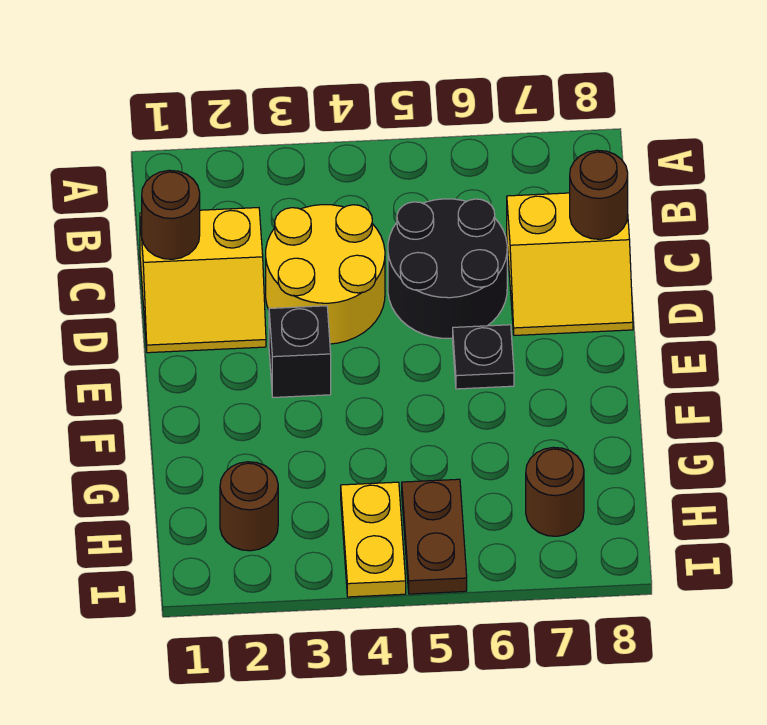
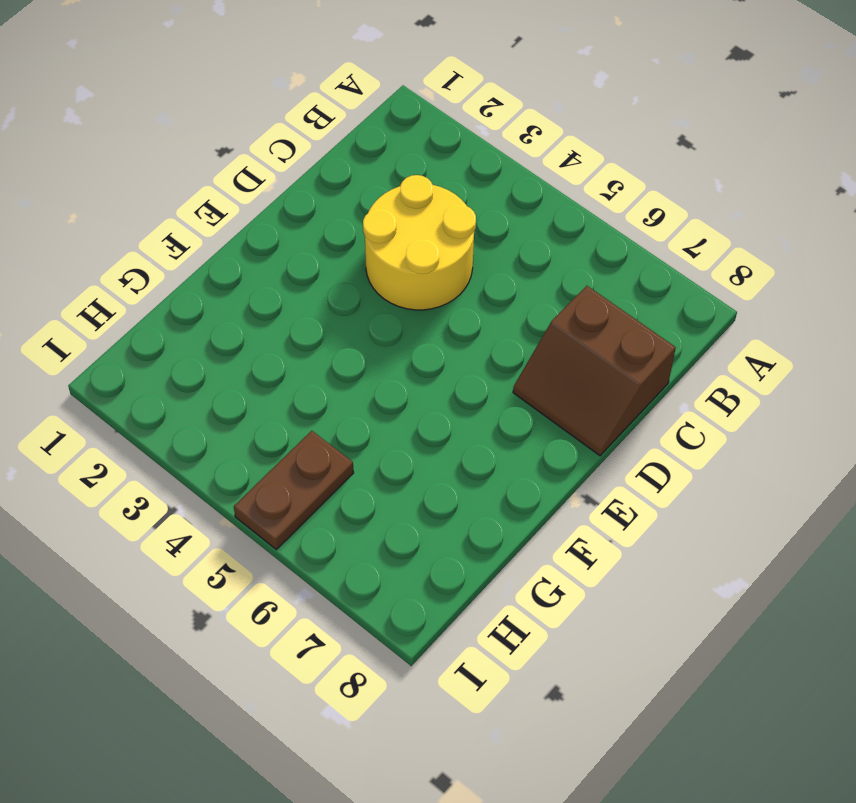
brown 2x2 slope [513,286,676,456] -> yellow 2x2 slope [507,193,633,335]
none -> yellow 2x2 slope [140,208,266,353]
none -> black 2x2 round brick [388,199,507,338]
none -> black 1x1 brick [269,306,331,397]

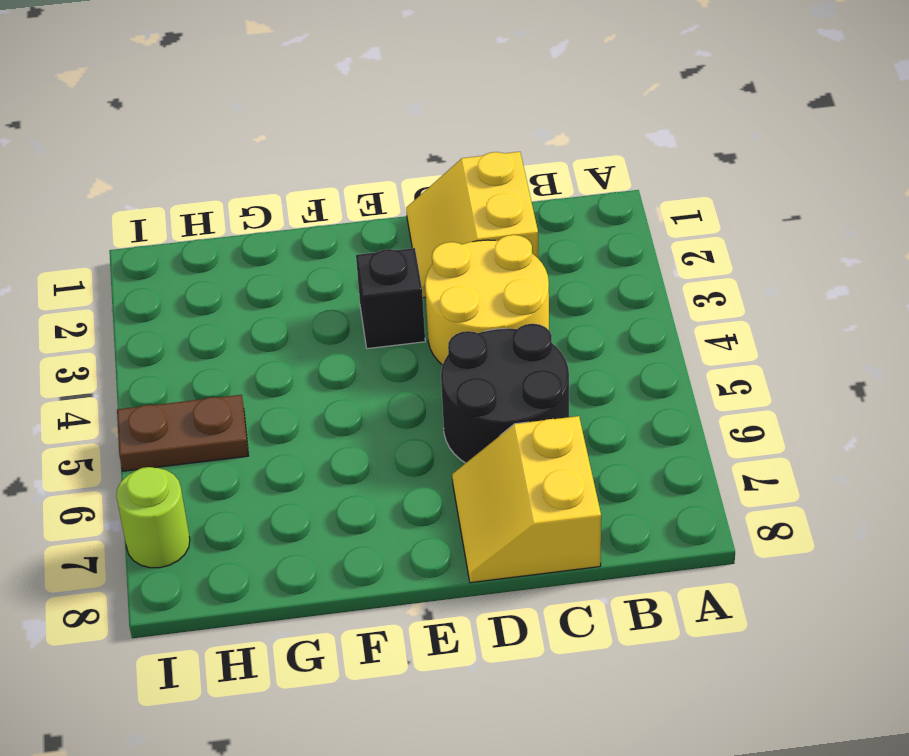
lime 1x1 round brick [116,467,190,568] -> none
none -> black 1x1 plate [453,325,514,389]
none -> brown 1x1 round brick [220,462,278,551]
none -> yellow 1x2 plate [341,482,406,597]

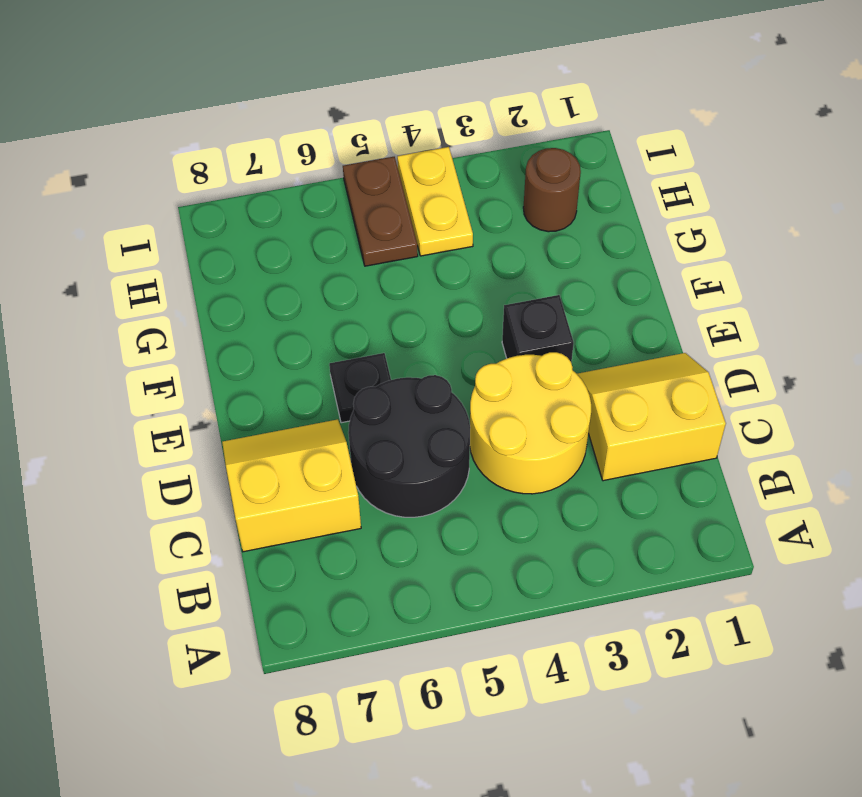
none -> brown 1x1 round brick [526,447,584,536]
none -> brown 1x1 round brick [142,170,200,259]
none -> brown 1x1 round brick [570,150,628,239]

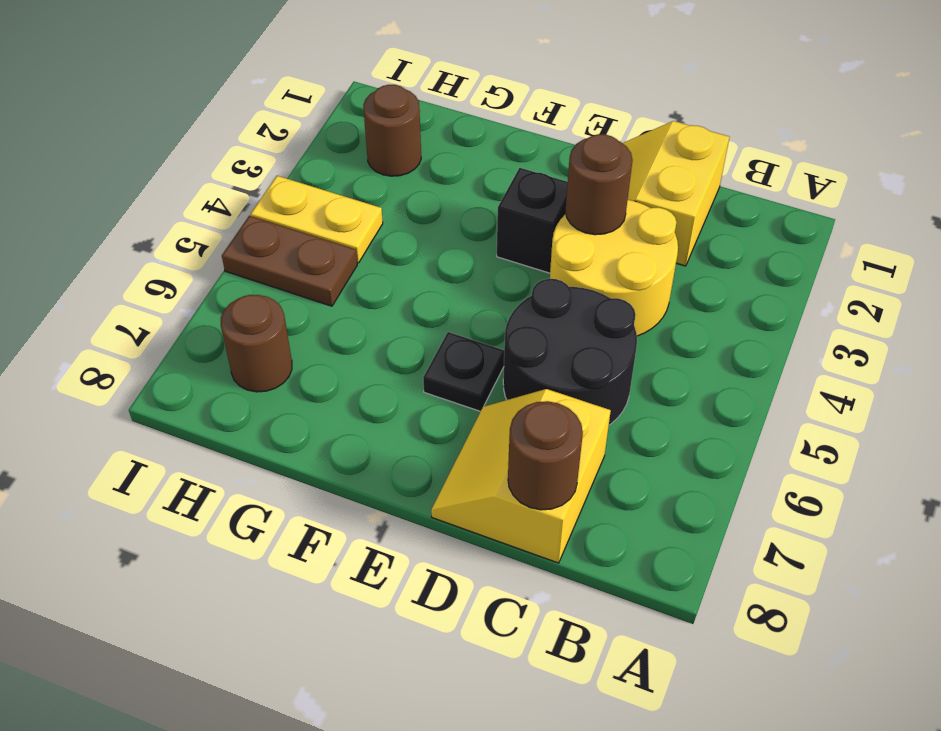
brown 1x1 round brick [565,134,632,235] -> brown 1x1 round brick moved to [142,170,200,259]

